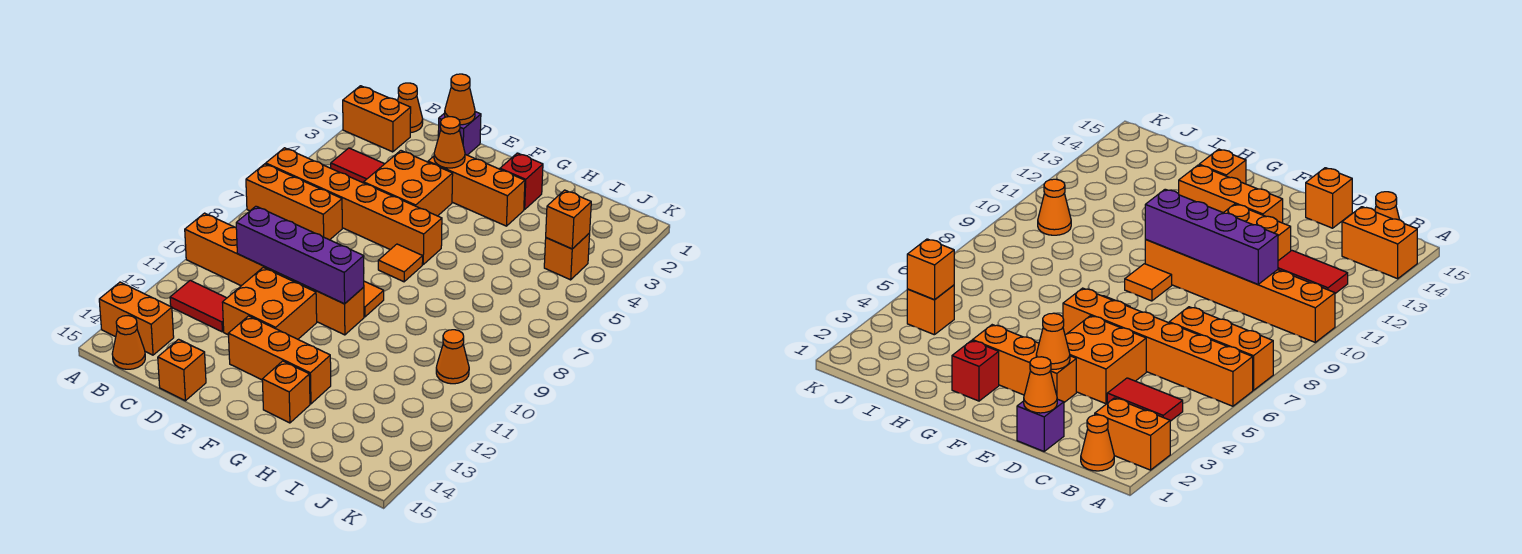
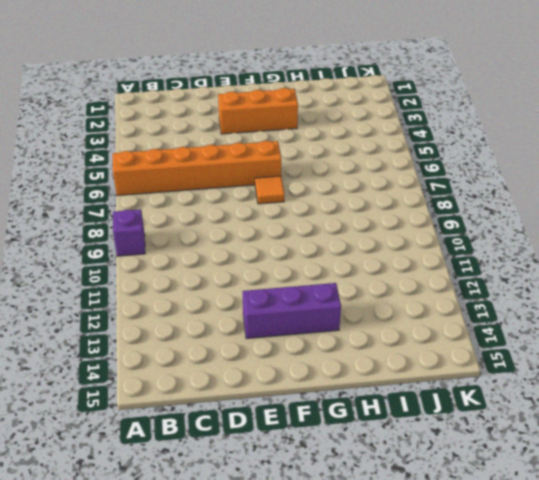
purple 1x1 brick [113,209,145,256] -> purple 1x1 brick moved to [438,112,481,155]
purple 1x3 brick [242,283,341,339] -> orange 1x3 brick [228,316,331,404]
none -> orange 1x2 brick [343,86,411,152]
none -> orange 1x3 brick [246,164,342,240]
none -> orange 1x6 brick [185,213,364,335]

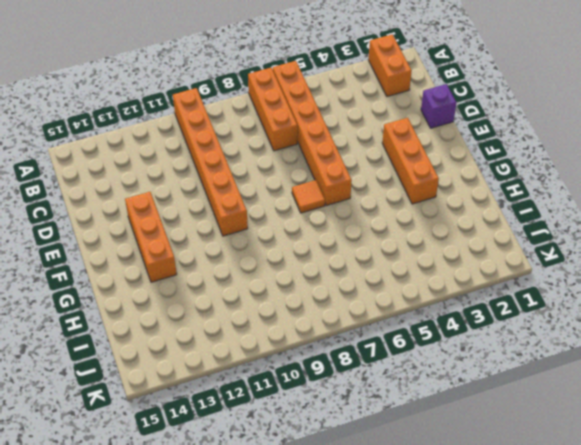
none -> orange 1x2 brick [99,282,174,355]
none -> orange 1x1 cone [398,83,423,133]
none -> red 1x2 tile [331,148,384,183]

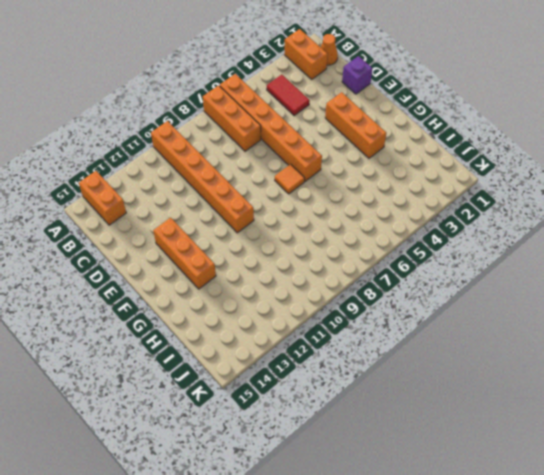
none -> red 1x2 tile [170,280,226,332]
none -> orange 1x1 cone [112,316,145,369]
none -> orange 2x2 brick [364,151,453,216]

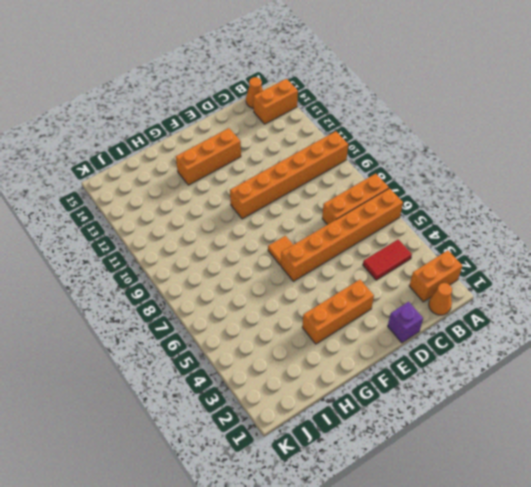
none -> red 1x2 tile [170,280,226,332]
none -> orange 2x2 brick [364,151,453,216]
none -> orange 2x2 brick [222,267,317,339]

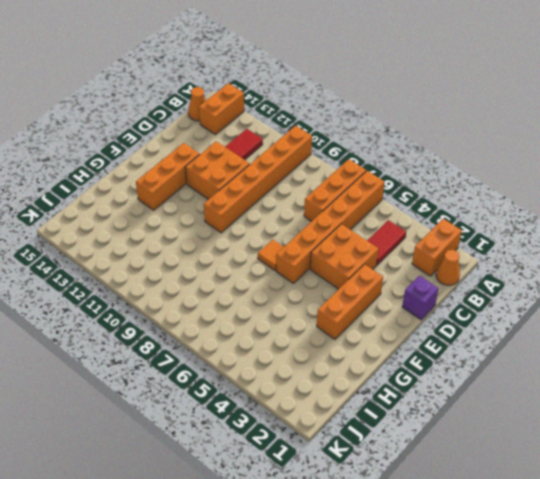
none -> orange 1x1 brick [158,339,206,401]
none -> orange 1x1 tile [364,281,384,317]
none -> red 1x1 brick [500,153,543,210]

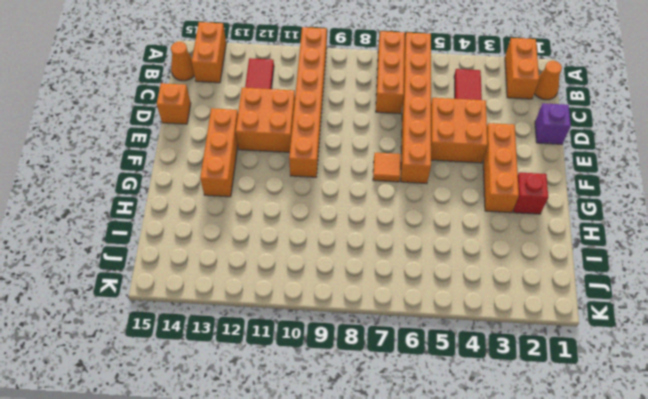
none -> orange 1x1 tile [364,281,384,317]
none -> orange 1x1 brick [262,361,310,423]
none -> orange 1x1 brick [544,233,590,280]

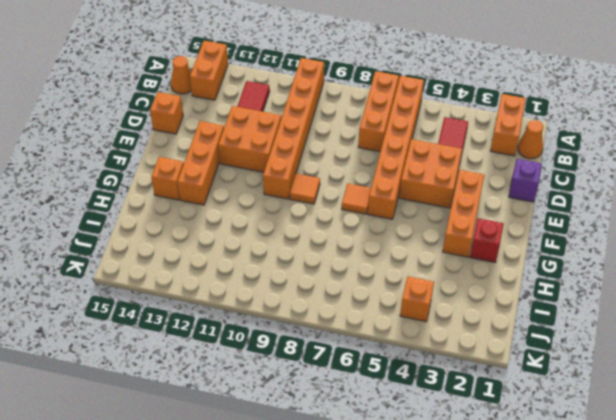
none -> orange 1x1 cone [436,330,469,384]
none -> purple 1x4 brick [236,206,364,304]
none -> orange 1x1 cone [445,74,475,125]

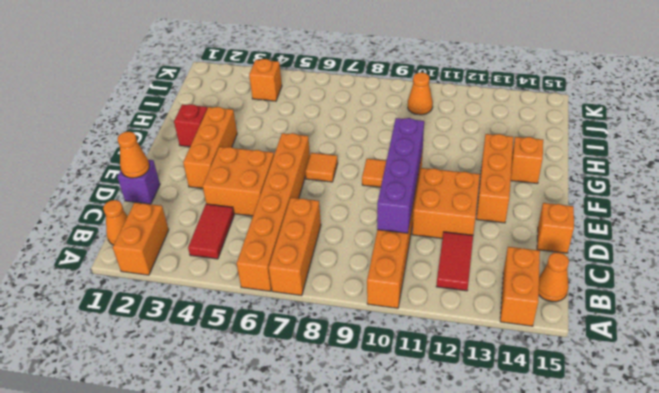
none -> orange 1x1 cone [434,117,465,168]
none -> orange 1x1 brick [546,190,591,249]

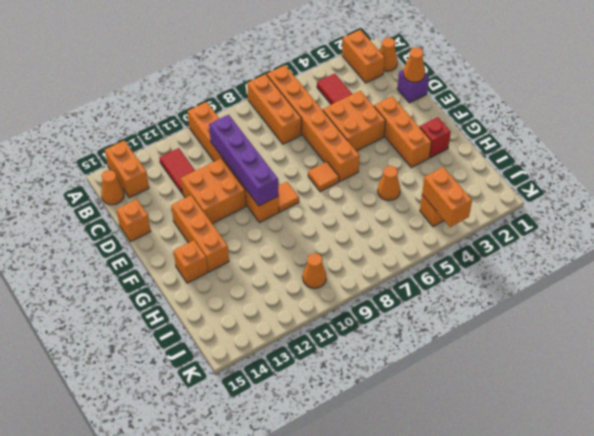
orange 1x1 cone [378,166,400,201] -> orange 1x1 cone moved to [434,117,465,168]
orange 1x2 brick [422,167,472,227] -> orange 1x1 brick [546,190,591,249]

